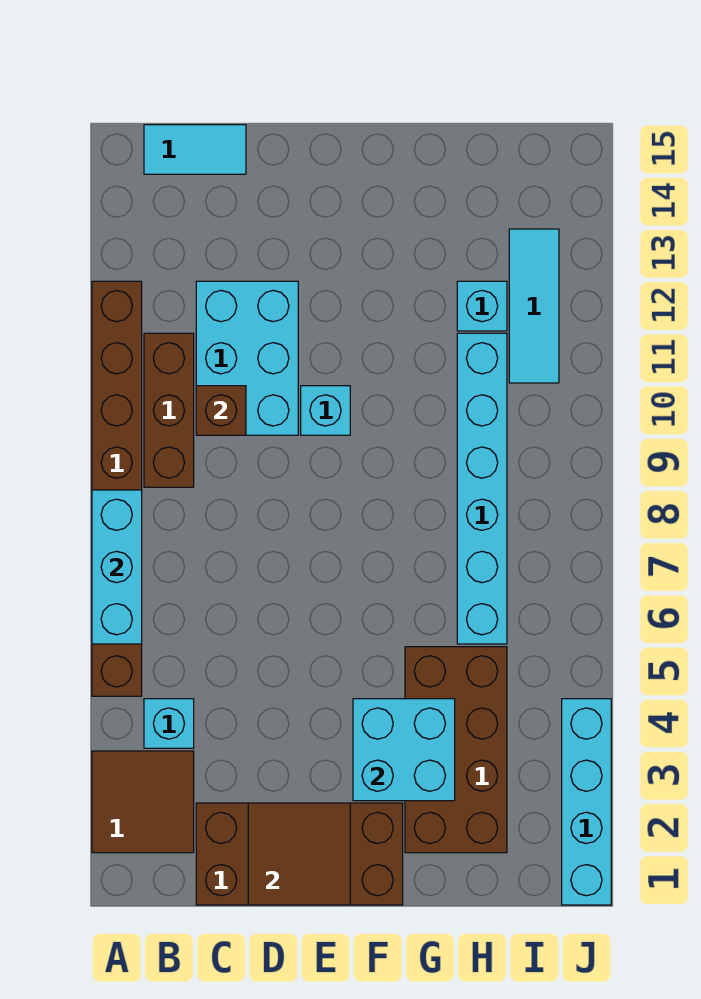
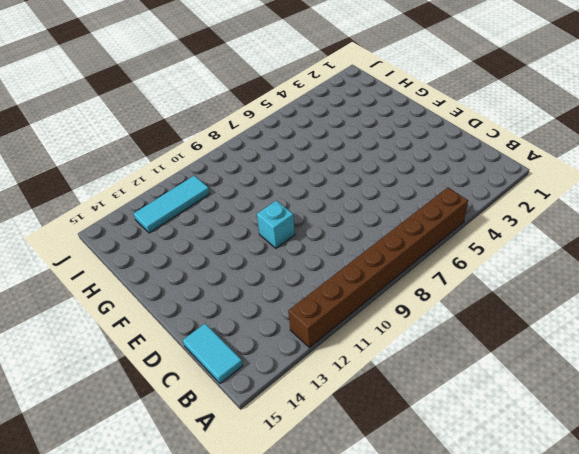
none -> brown 2x2 tile [92,751,194,853]
none -> cyan 1x1 brick [144,699,194,748]
none -> brown 1x3 brick [144,333,194,487]

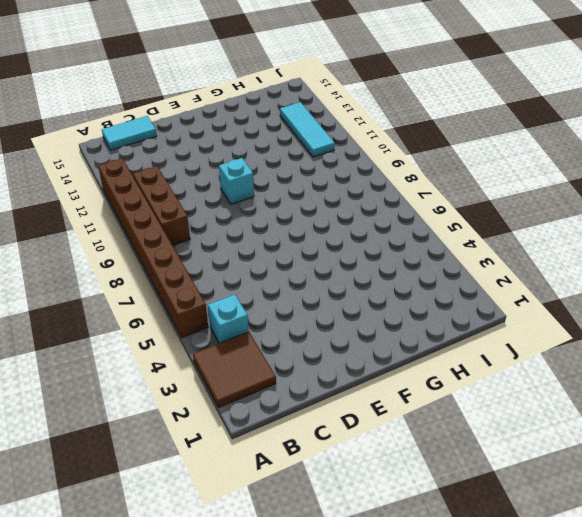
none -> brown 2x4 brick [196,803,403,905]
none -> cyan 2x3 brick [196,281,298,435]
none -> brown 2x4 brick [405,647,507,853]

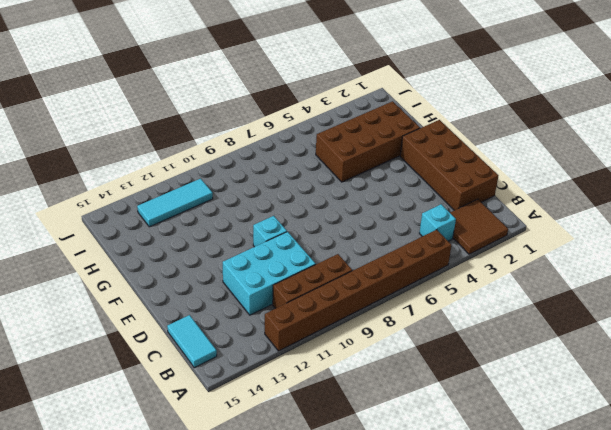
none -> cyan 1x6 brick [457,333,507,644]
none -> cyan 1x1 brick [457,281,507,331]
none -> cyan 1x4 brick [562,699,611,905]

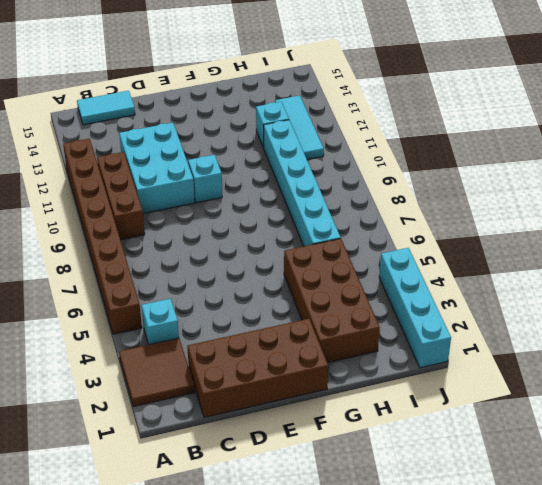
none -> cyan 1x3 brick [92,490,142,644]
none -> brown 1x1 brick [196,386,246,435]
none -> brown 2x2 tile [248,803,350,905]

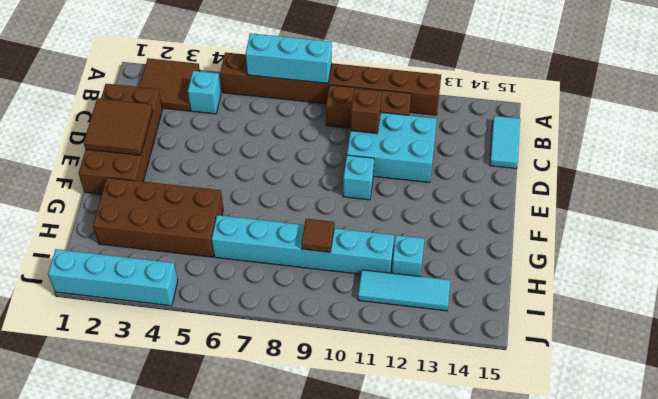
brown 1x1 tile [301,219,334,252] -> none
none -> cyan 2x2 brick [353,699,455,801]

